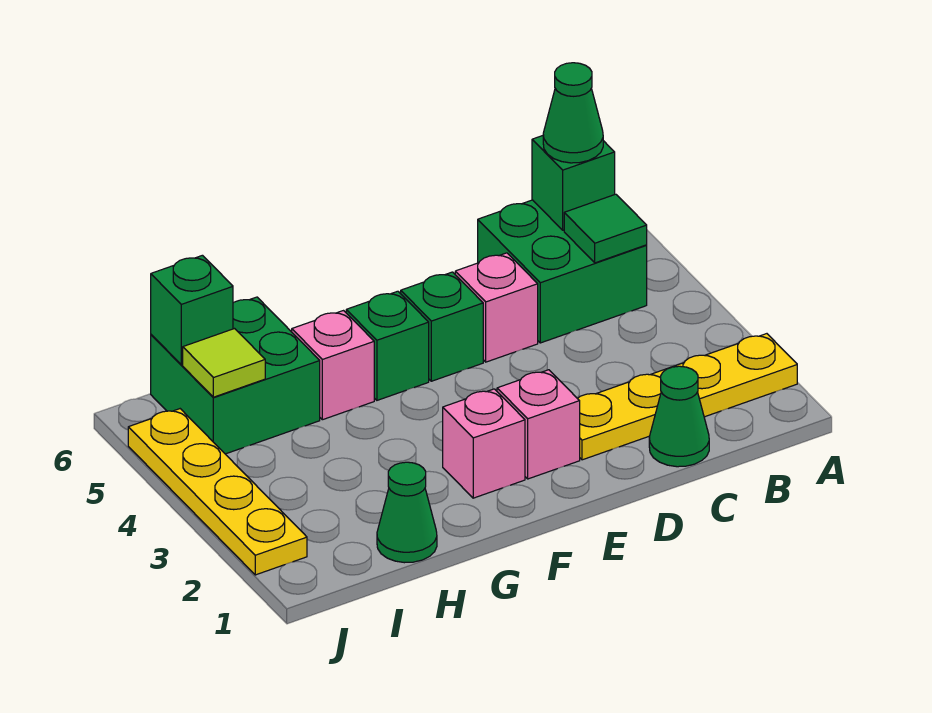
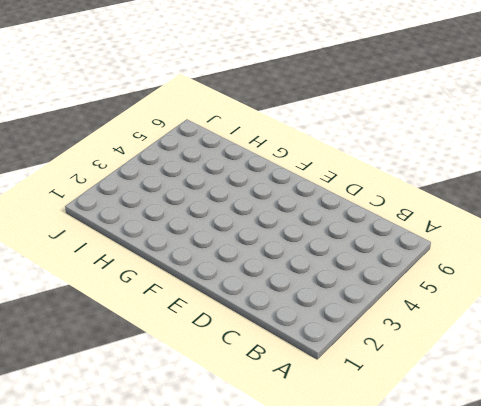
none -> yellow 1x4 plate [577,334,797,460]
none -> green 2x2 brick [478,200,647,343]
none -> green 1x1 cone [649,366,709,467]

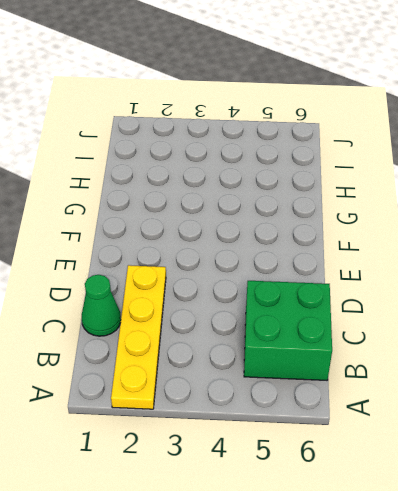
none -> pink 1x1 brick [455,253,538,362]
none -> pink 1x1 brick [497,370,580,479]
none -> green 1x1 brick [401,272,483,381]

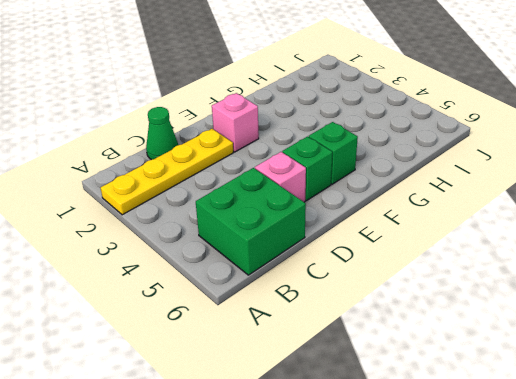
none -> pink 1x1 brick [443,389,525,498]
none -> pink 1x1 brick [292,311,374,420]
none -> green 1x1 cone [377,462,437,563]

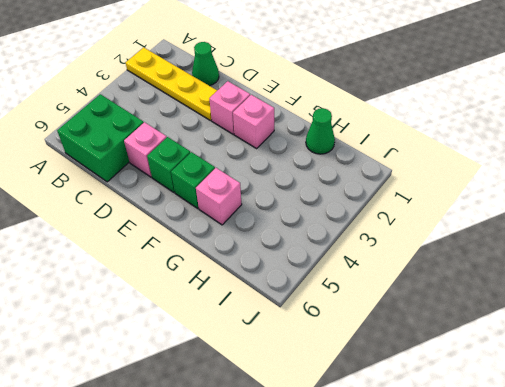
none -> green 2x2 brick [151,297,320,454]
none -> yellow 1x4 plate [128,409,307,575]
none -> green 1x1 tile [564,194,647,263]

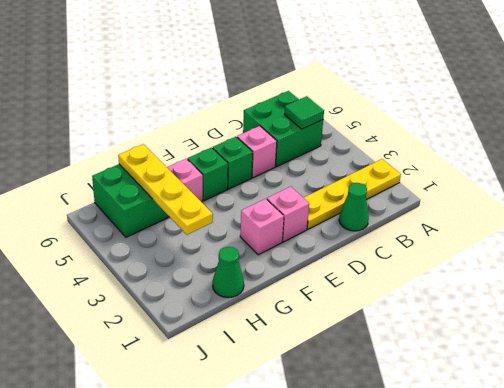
yellow 1x4 plate [118,144,213,235] -> yellow 1x4 plate moved to [128,409,307,575]
none -> green 1x1 brick [532,136,615,230]
none -> lime 1x1 tile [183,329,265,397]
none -> green 1x1 brick [151,255,233,365]

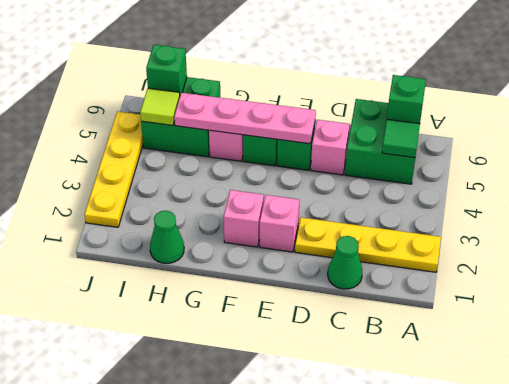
pink 1x4 plate [174,93,316,144] -> none
none -> green 1x1 cone [543,63,603,163]

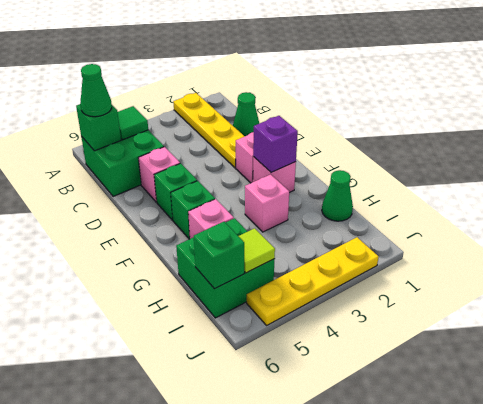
purple 1x1 brick [253,116,298,173] -> none
pink 1x1 brick [245,174,289,232] -> none

